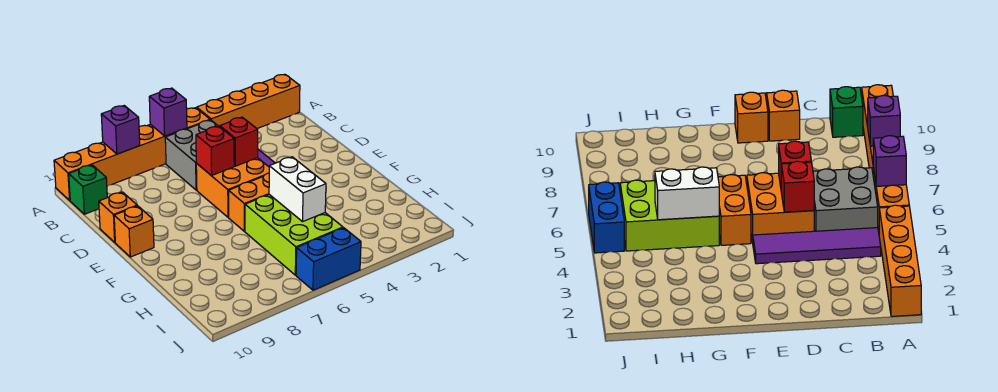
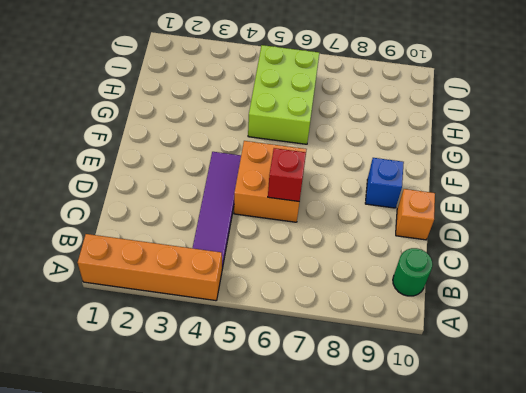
green 1x1 round brick [393,248,433,296] -> green 1x1 brick [69,165,107,214]
blue 1x1 brick [365,158,404,208] -> none
none -> orange 1x6 brick [54,108,210,200]
none -> grey 2x2 brick [165,120,218,190]
none -> orange 1x1 brick [114,206,154,257]

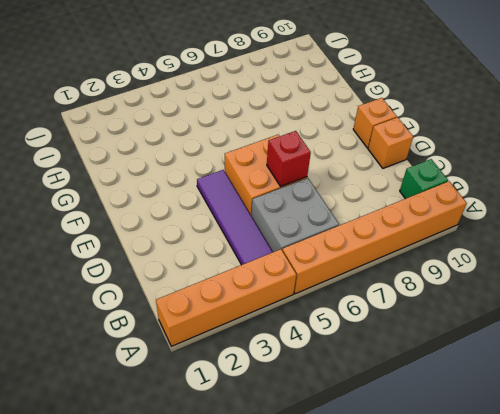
none -> orange 1x2 brick [229,173,269,231]
none -> lime 2x3 brick [245,195,343,275]
none -> blue 1x2 brick [296,228,361,290]

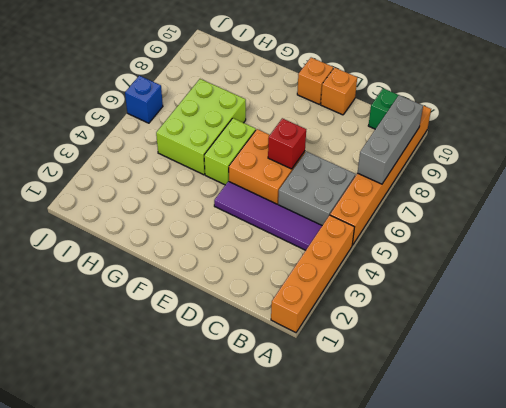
grey 1x3 brick [358,95,423,184] -> purple 1x1 brick [101,106,140,154]
lime 1x2 brick [204,118,256,185] -> orange 1x2 brick [229,173,269,231]
lime 2x3 brick [156,79,246,175] -> lime 2x3 brick turned to [245,195,343,275]
blue 1x1 brick [125,76,163,123] -> blue 1x2 brick [296,228,361,290]
none -> purple 1x1 brick [149,88,187,136]
none -> red 1x1 brick [220,117,258,166]
none -> white 1x2 brick [269,157,326,222]

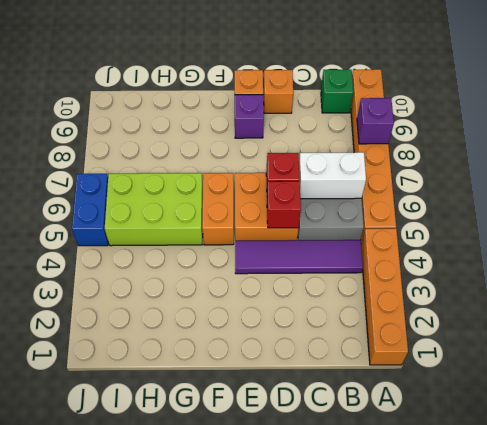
white 1x2 brick [299,152,366,199] -> white 1x2 brick moved to [269,157,326,222]
purple 1x1 brick [235,95,264,138] -> purple 1x1 brick moved to [149,88,187,136]

